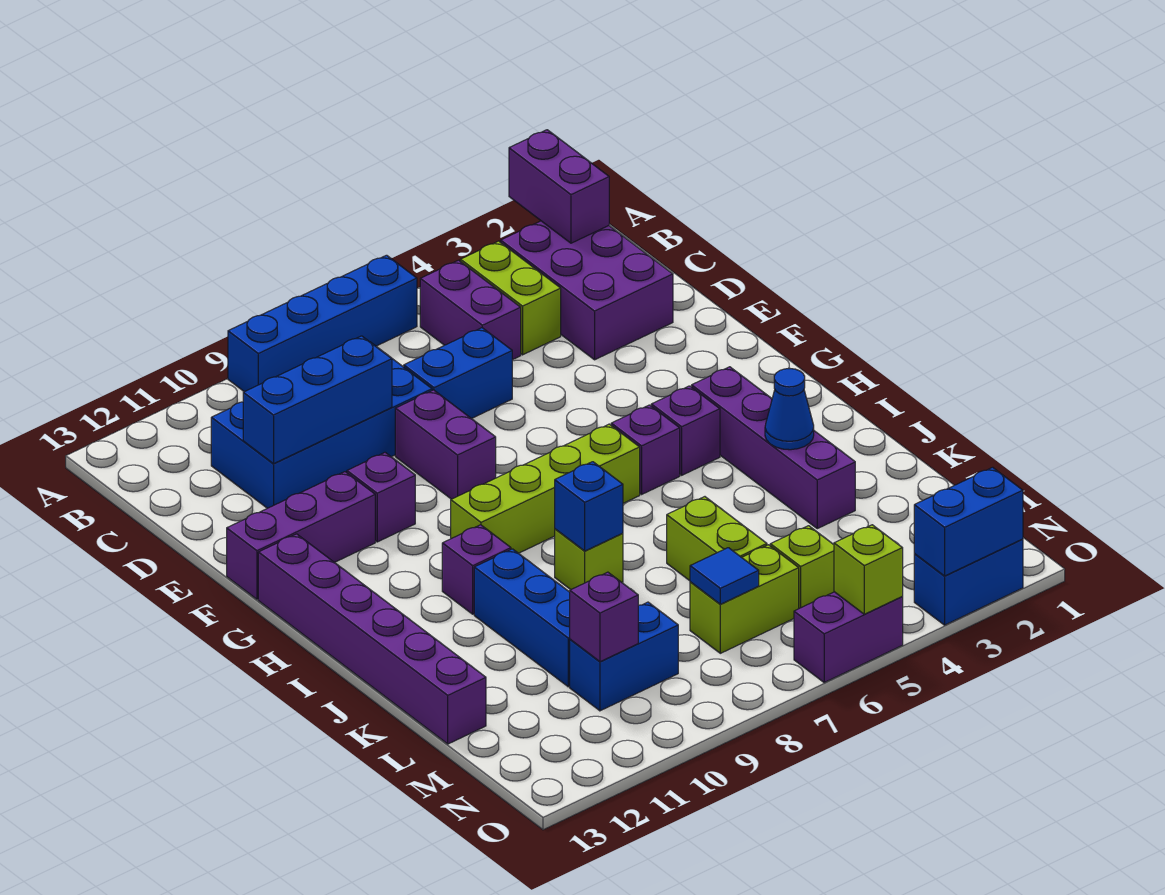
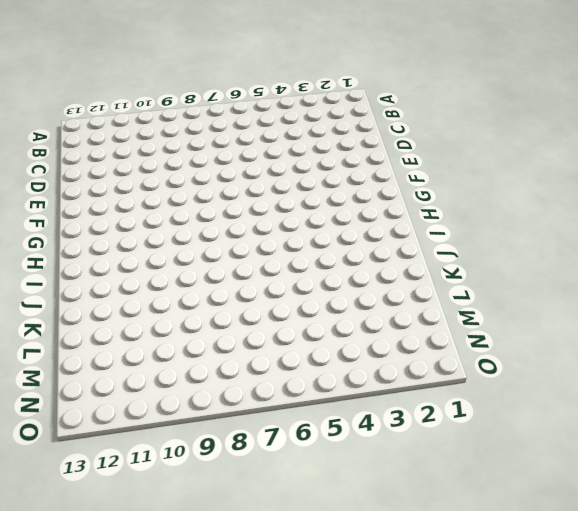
none -> blue 1x4 brick [228,255,417,392]
none -> purple 2x3 brick [501,221,673,360]
none -> lime 1x2 brick [460,241,561,355]
none -> purple 1x2 brick [420,260,521,360]

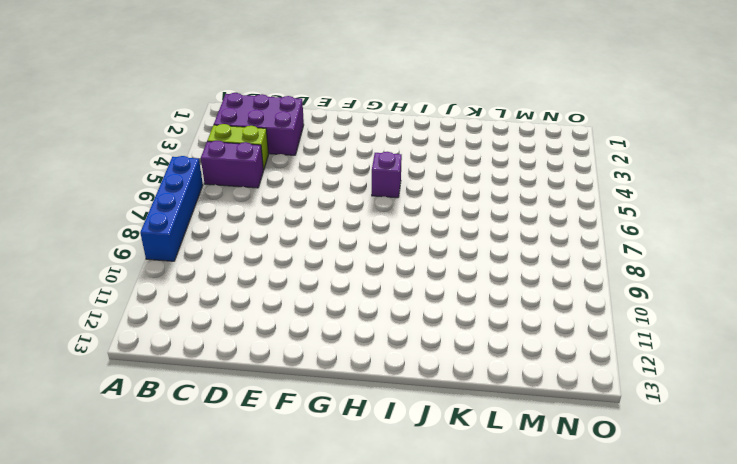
none -> blue 2x4 brick [211,342,432,508]
none -> blue 1x2 brick [404,328,512,419]
none -> purple 1x2 brick [395,390,496,499]
none -> purple 1x1 brick [347,453,415,542]

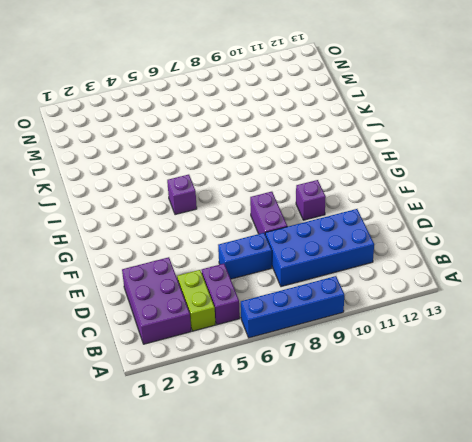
none -> purple 1x3 brick [227,472,375,599]
none -> purple 1x6 brick [258,534,486,744]
none -> purple 1x4 brick [692,367,855,529]
none -> purple 1x1 brick [651,386,720,475]

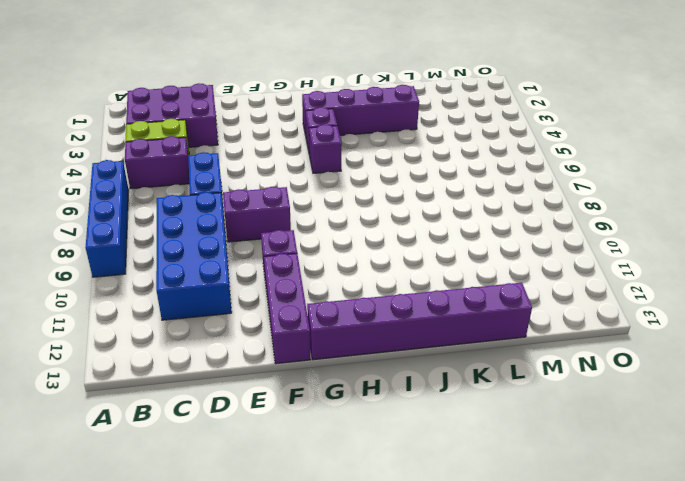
none -> lime 1x4 brick [451,424,640,553]
none -> purple 1x1 brick [442,525,511,614]
none -> lime 1x1 brick [555,529,623,590]
none -> blue 1x3 brick [474,549,570,687]

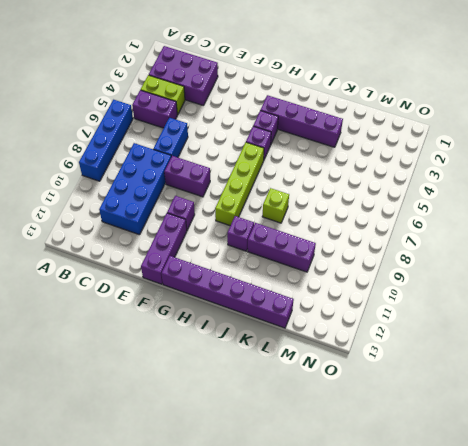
purple 1x3 brick [248,223,316,272] -> blue 1x3 brick [474,549,570,687]
none -> lime 1x2 brick [667,497,767,581]
none -> lime 1x1 brick [770,526,834,608]
none -> lime 1x2 brick [690,545,799,653]
none -> blue 1x2 brick [570,602,678,711]

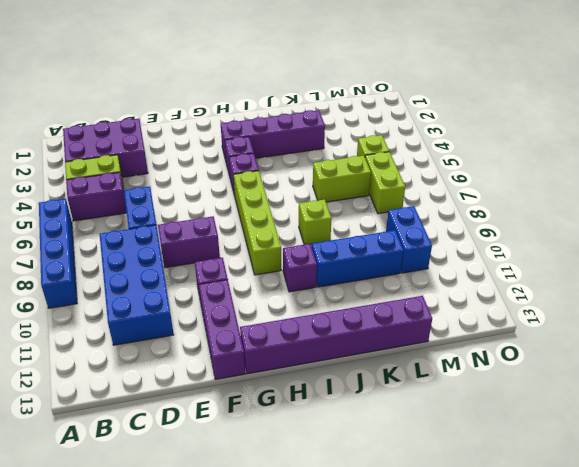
none -> blue 1x2 brick [914,539,1023,625]
none -> purple 1x2 brick [794,592,903,682]
none -> purple 1x2 brick [509,130,609,243]
none -> blue 1x3 brick [243,336,392,464]

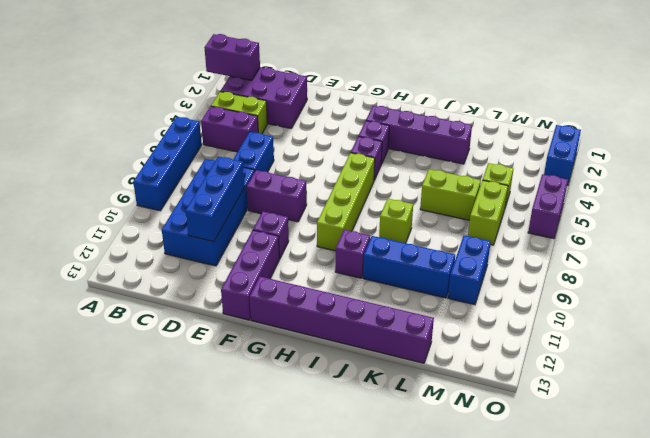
none -> blue 1x1 cone [765,368,814,450]
none -> blue 1x1 brick [555,462,623,551]
none -> blue 1x1 tile [690,548,759,604]
none -> purple 1x1 brick [570,572,638,662]

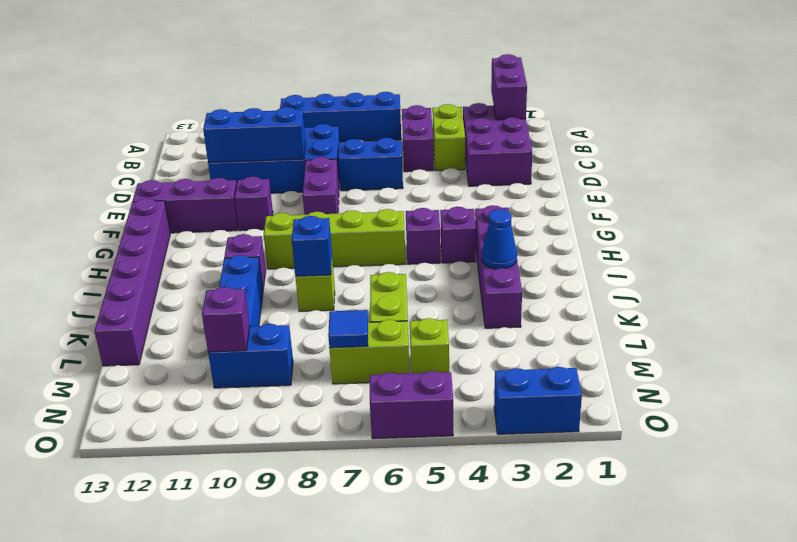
none -> blue 1x2 brick [914,467,1023,576]
none -> lime 1x1 brick [834,525,903,614]

